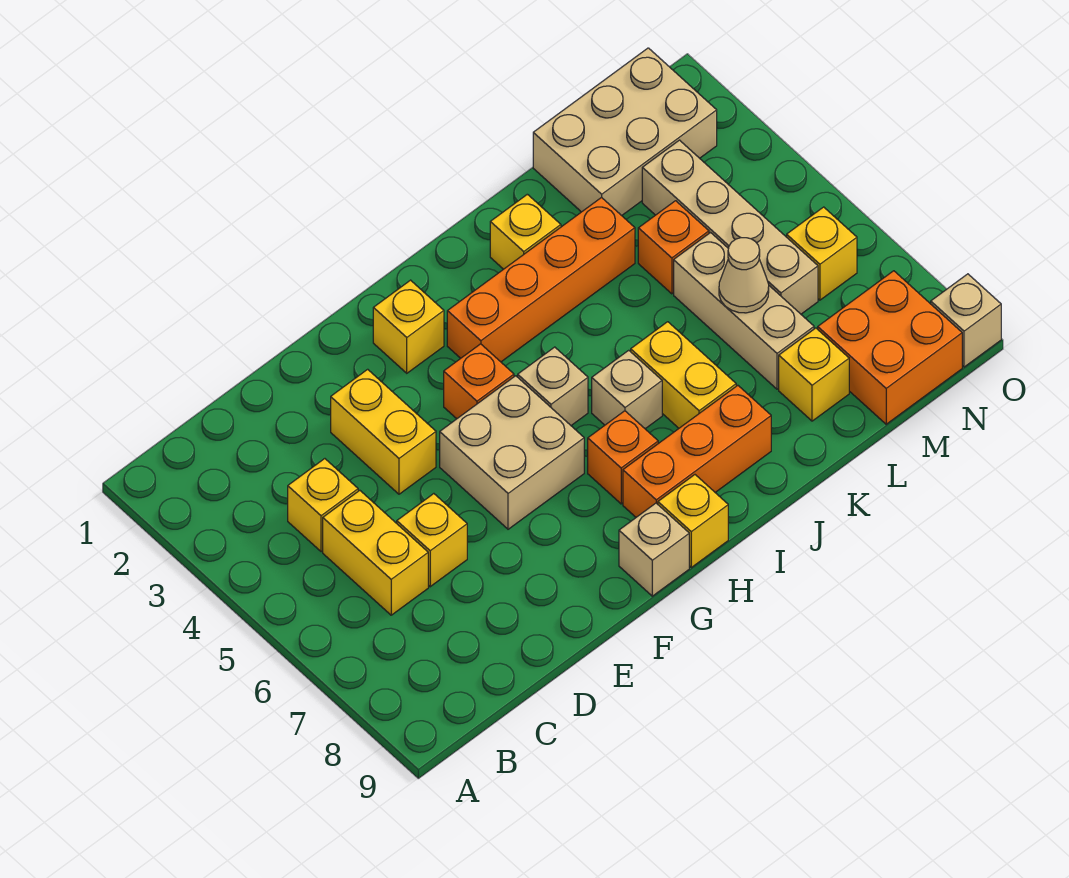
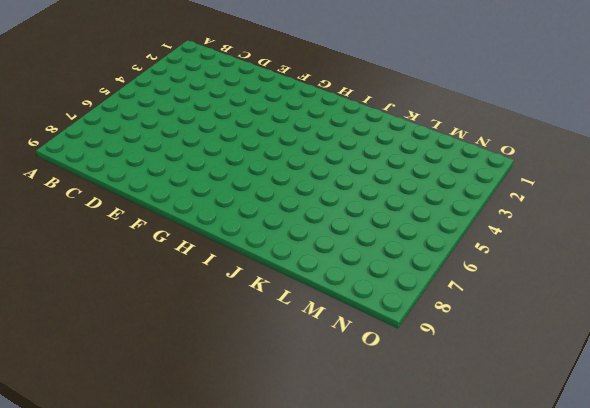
none -> yellow 1x1 brick [288,459,358,552]
none -> yellow 1x2 brick [323,490,428,615]
none -> yellow 1x1 brick [397,494,467,587]

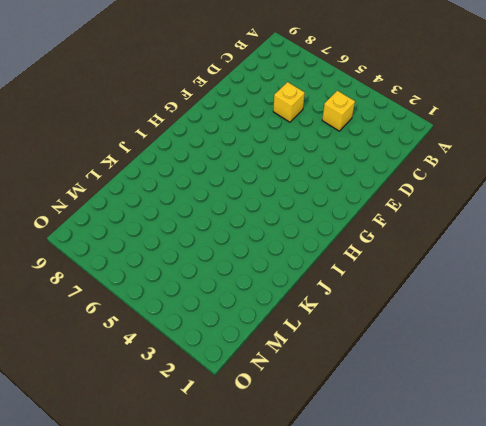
none -> yellow 1x2 brick [323,490,428,615]
none -> yellow 1x2 brick [331,369,436,494]
none -> tan 2x2 brick [440,376,584,529]

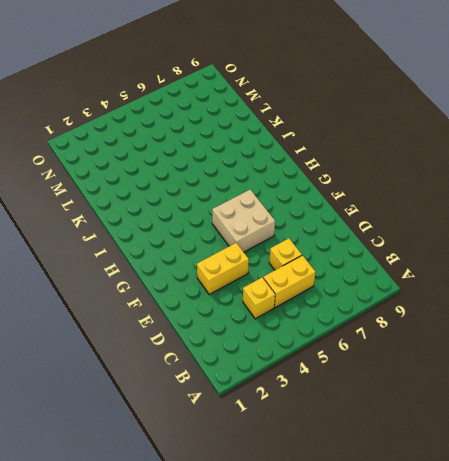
none -> yellow 1x1 brick [373,280,444,373]
none -> orange 1x1 brick [444,344,514,419]
none -> tan 1x1 brick [619,503,689,596]

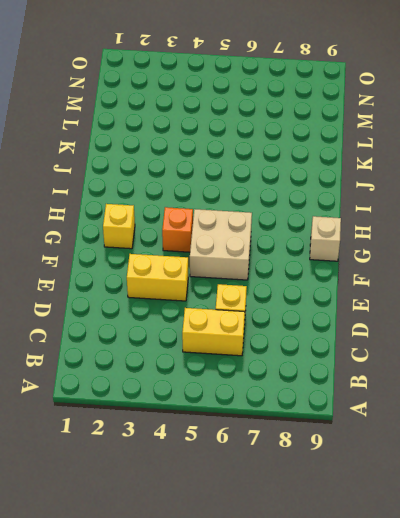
none -> yellow 1x1 brick [288,459,358,552]
none -> orange 1x4 brick [447,197,635,362]
none -> tan 1x1 brick [518,347,588,425]

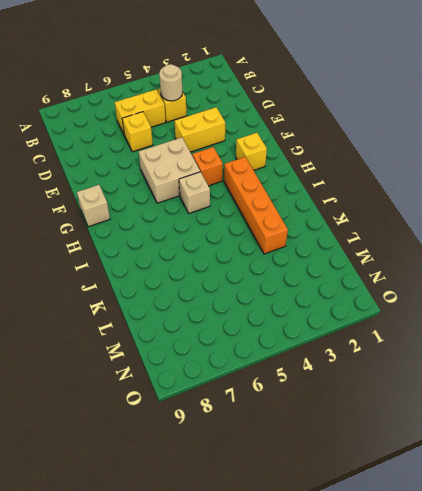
tan 1x1 round brick [159,64,183,101] -> none
none -> orange 1x1 brick [588,411,658,504]
none -> orange 1x3 brick [623,385,771,517]
none -> yellow 1x1 brick [658,475,728,567]

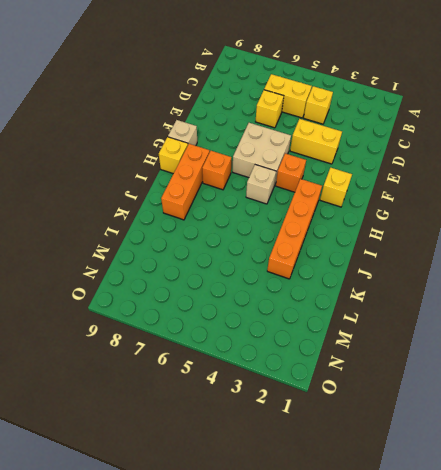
none -> tan 1x1 brick [592,350,662,429]
none -> yellow 1x1 brick [490,194,561,269]
none -> yellow 1x2 brick [631,322,736,428]

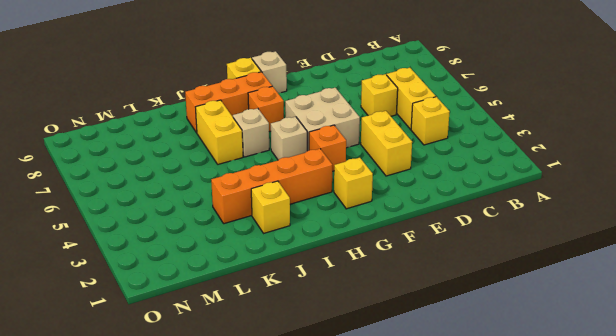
none -> tan 2x3 brick [533,48,717,216]
none -> orange 1x1 brick [638,201,709,294]
none -> tan 1x3 brick [674,233,814,389]

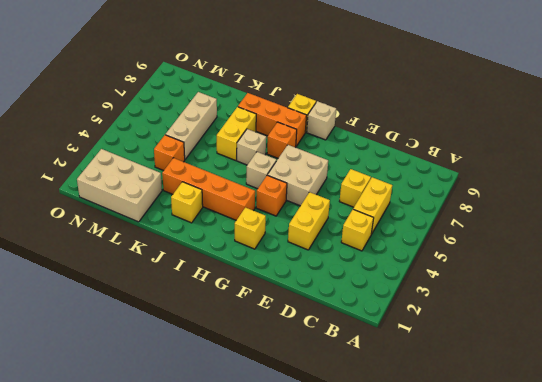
none -> yellow 1x1 brick [779,328,849,421]
none -> tan 1x4 brick [642,140,818,314]
none -> orange 2x2 brick [818,271,962,424]

